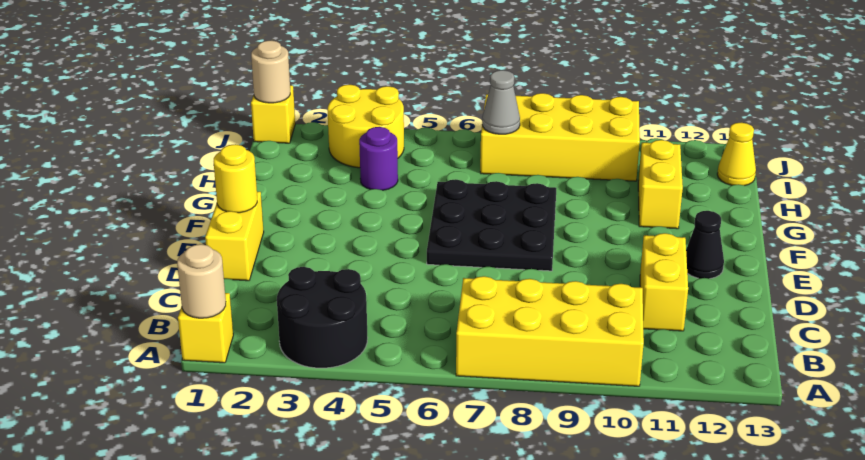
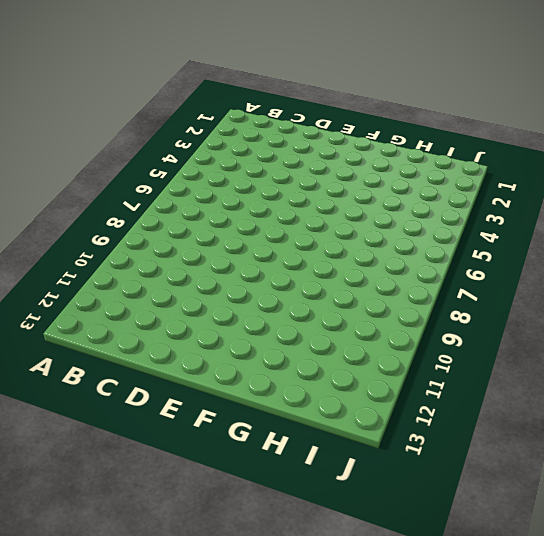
none -> yellow 1x1 brick [178,293,233,363]
none -> black 2x2 round brick [277,267,368,368]
none -> yellow 2x4 brick [456,276,644,386]

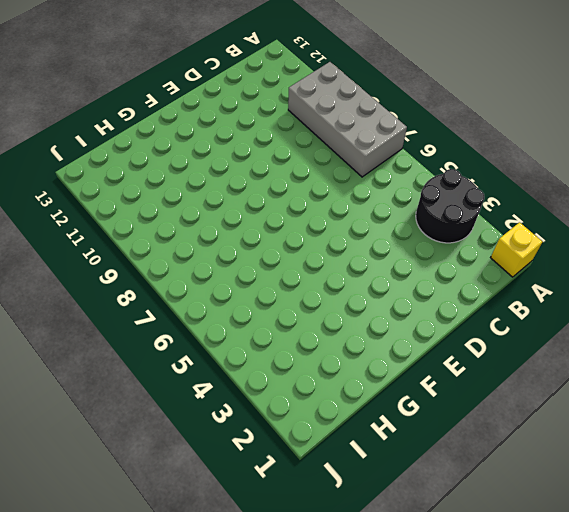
grey 2x4 brick [288,62,407,177] -> yellow 2x4 brick [456,276,644,386]
none -> yellow 1x2 brick [640,233,688,331]
none -> yellow 1x2 brick [205,192,264,281]
none -> black 3x3 plate [427,179,556,271]

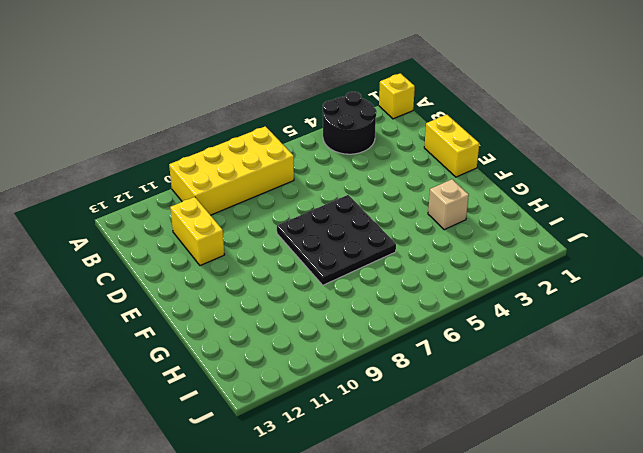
tan 1x1 brick [428,179,469,230] -> none
none -> black 1x1 cone [686,211,724,279]
none -> yellow 1x2 brick [638,140,683,229]
none -> purple 1x1 round brick [359,127,398,190]

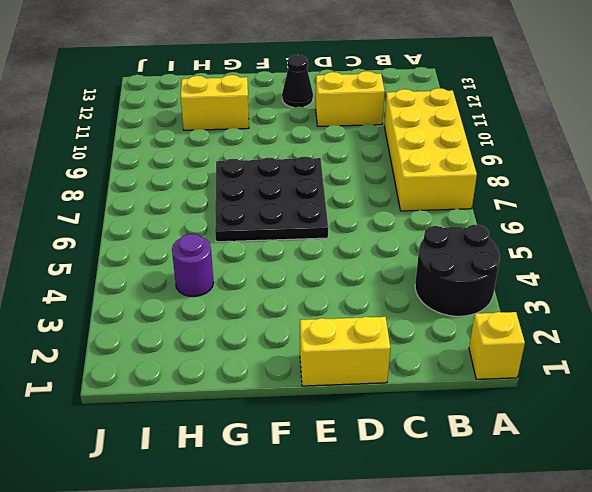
none -> yellow 2x2 round brick [327,85,404,168]
none -> yellow 2x4 brick [480,93,640,181]
none -> yellow 1x1 cone [717,123,756,186]

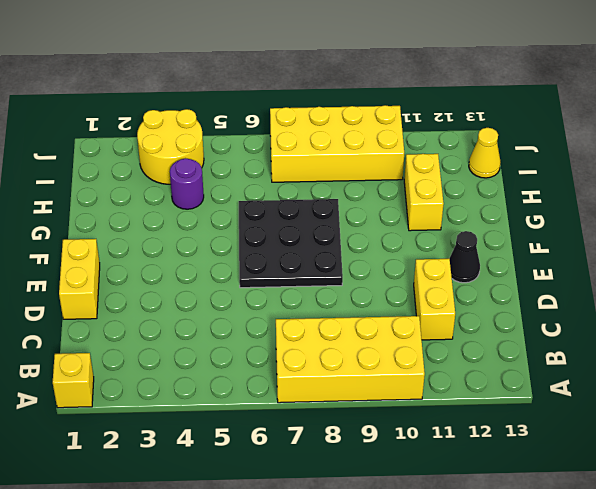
none -> black 2x2 round brick [277,267,368,368]
none -> yellow 1x1 brick [251,85,295,143]
none -> tan 1x1 round brick [177,244,226,318]

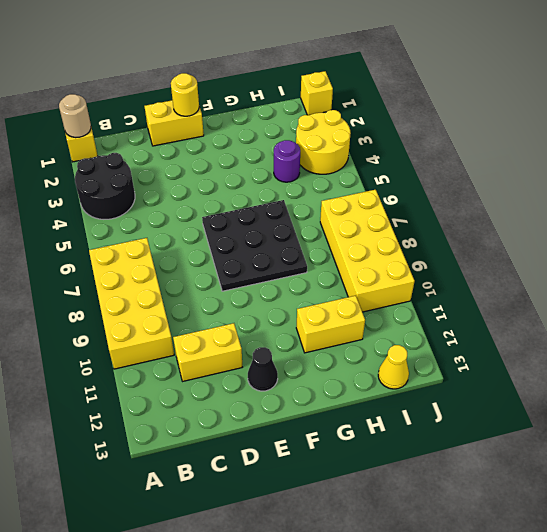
none -> grey 1x1 cone [482,70,520,134]
none -> tan 1x1 round brick [251,41,290,103]

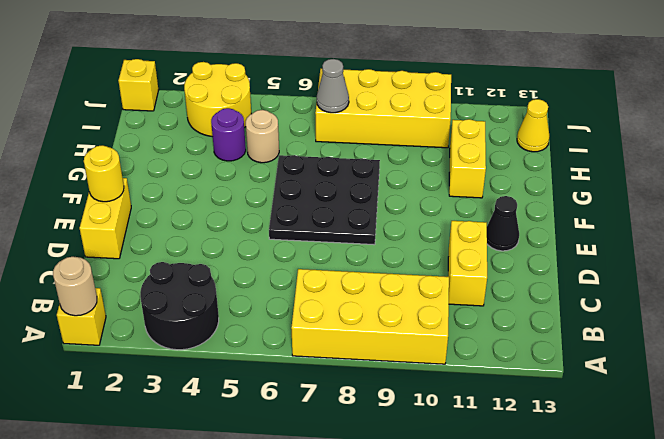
tan 1x1 round brick [246,110,279,163] -> tan 1x1 round brick moved to [251,41,290,103]

